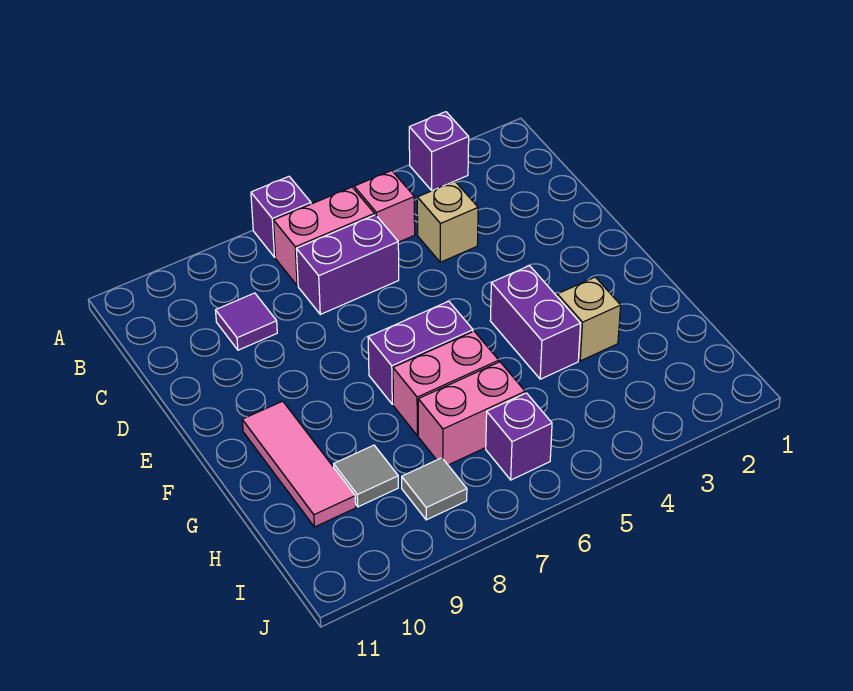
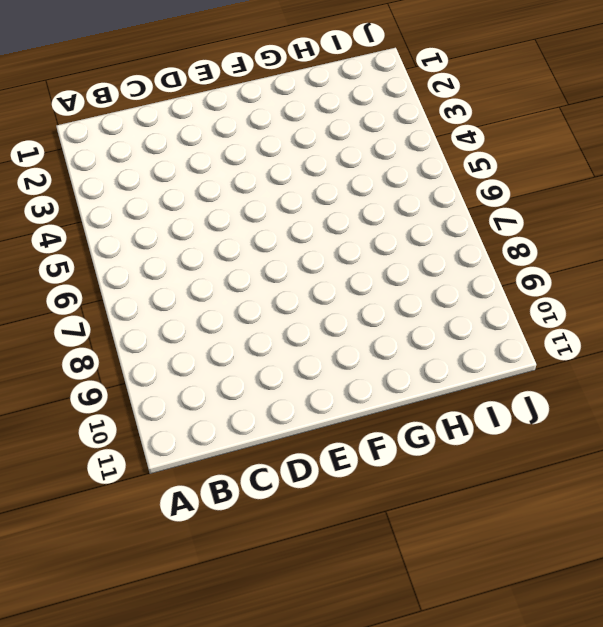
none -> purple 1x1 brick [409,112,469,191]
none -> purple 1x1 brick [251,177,311,257]
none -> pink 1x1 brick [354,171,415,242]

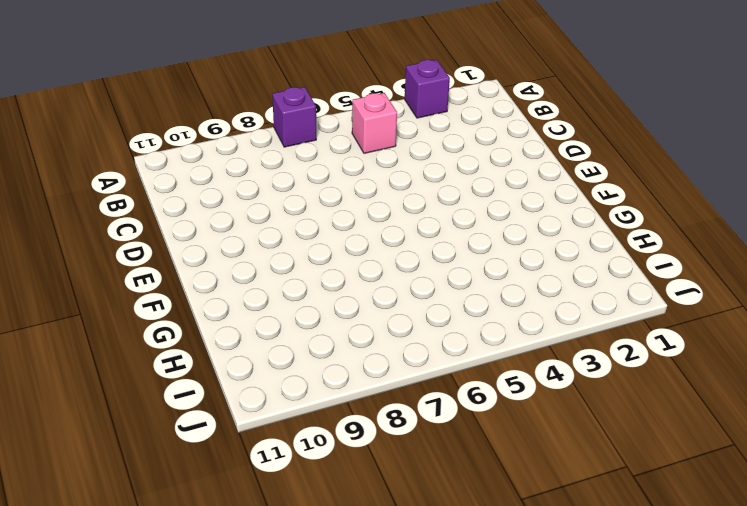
none -> pink 1x2 brick [273,187,375,286]
none -> tan 1x1 brick [417,181,478,262]
none -> purple 1x2 brick [296,215,399,314]

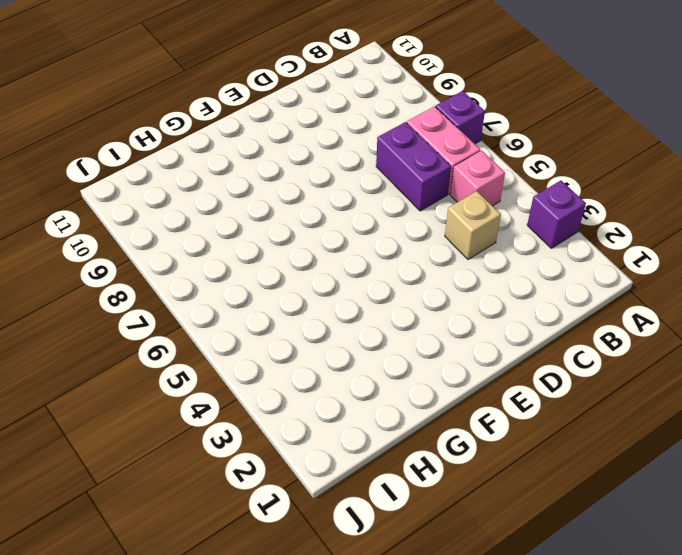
none -> purple 1x1 tile [216,293,277,350]
none -> purple 1x2 brick [490,266,581,379]
none -> purple 1x2 brick [368,301,473,404]

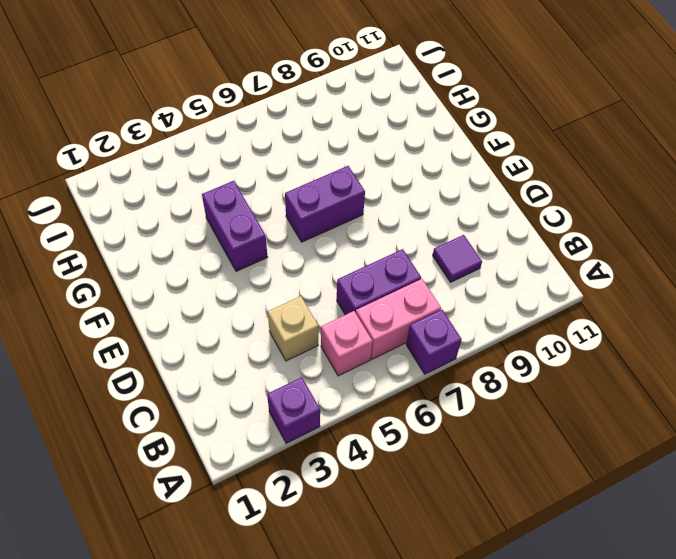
none -> pink 1x3 tile [242,401,356,527]
none -> tan 1x1 brick [557,277,621,361]
none -> pink 1x2 brick [393,331,499,436]

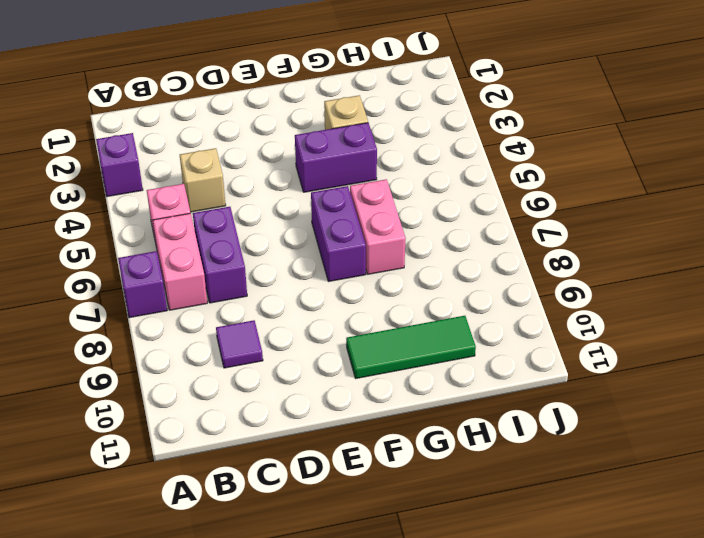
green 1x3 tile [346,316,476,378] -> pink 1x3 tile [242,401,356,527]
none -> pink 1x2 brick [418,362,525,465]
none -> grey 1x1 tile [334,445,398,507]
none -> purple 1x1 brick [486,393,552,480]

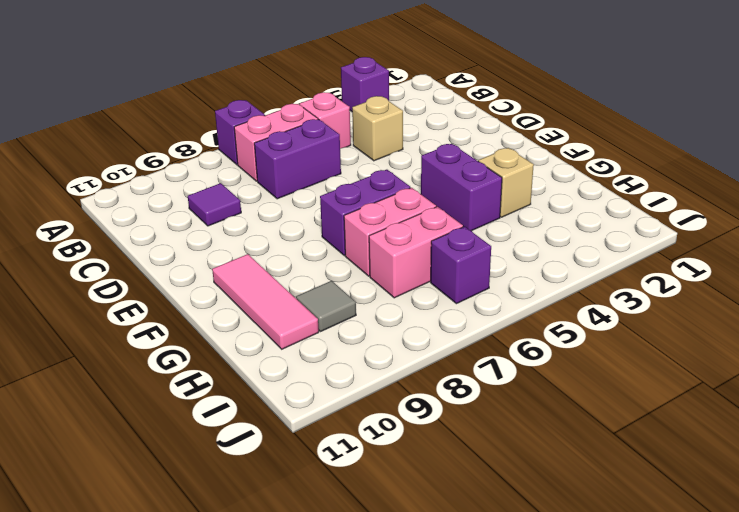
none -> grey 1x1 tile [402,458,467,520]

